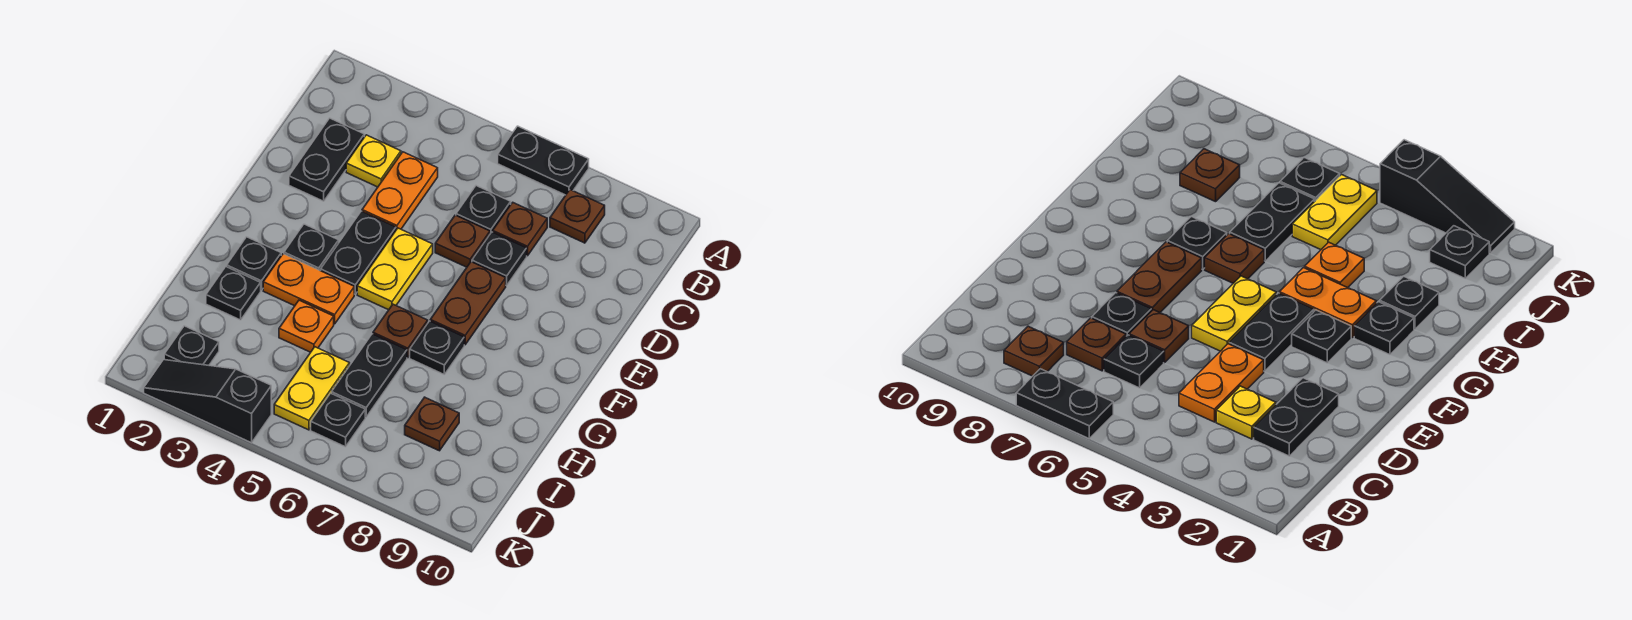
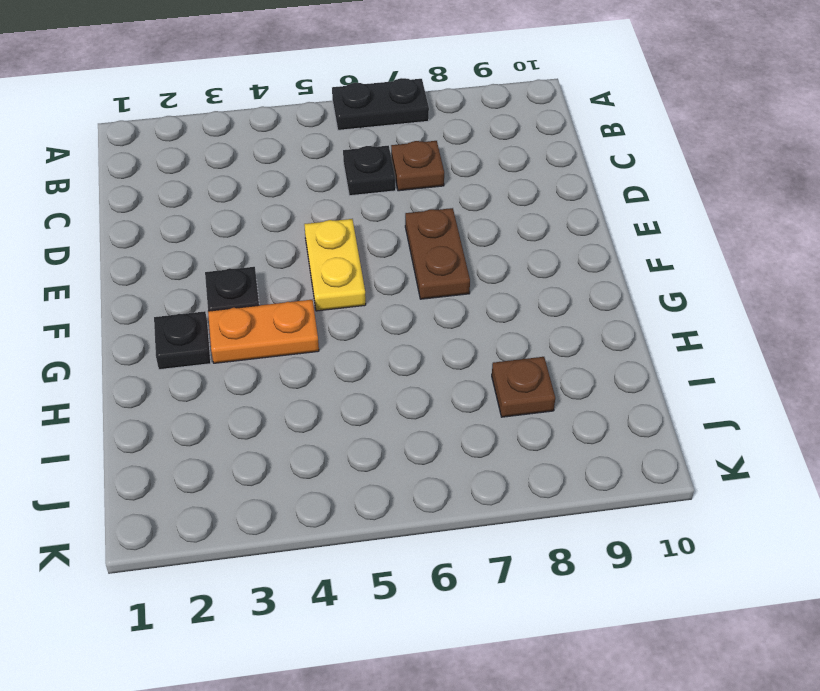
none -> brown 1x1 plate [550,190,605,243]
none -> black 1x2 plate [289,118,364,201]
none -> yellow 1x1 plate [346,135,401,187]

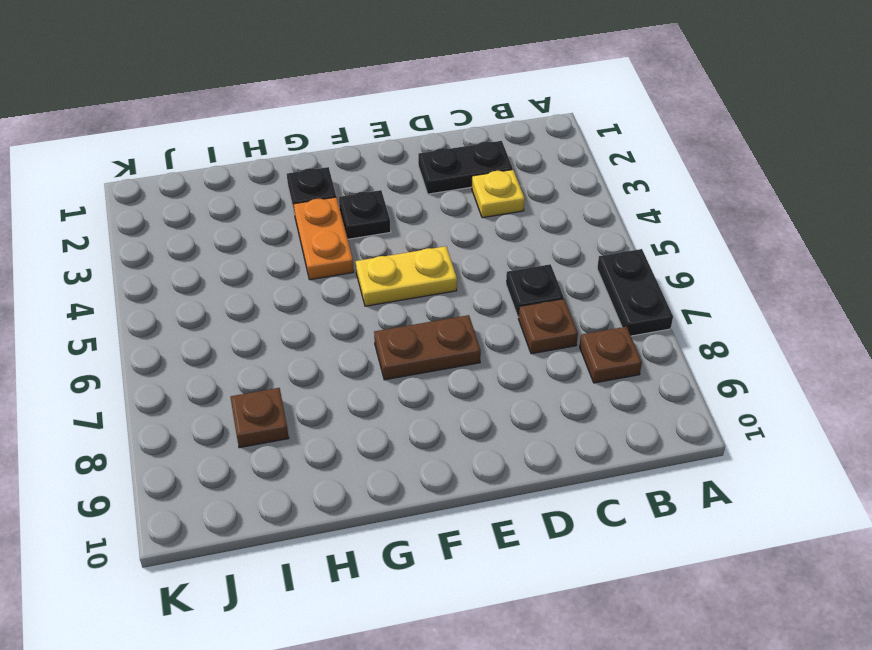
none -> orange 1x2 plate [362,152,438,230]
none -> brown 1x1 plate [435,215,490,267]
none -> black 1x1 plate [472,232,527,285]

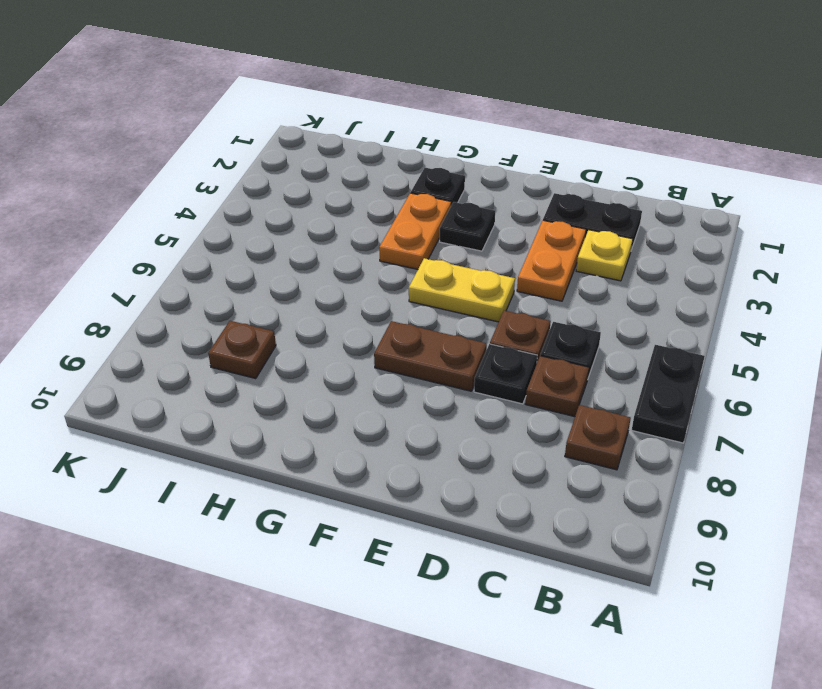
orange 1x2 plate [517,220,586,301] -> orange 1x2 plate turned to [362,152,438,230]
none -> black 1x2 plate [321,211,396,294]
none -> brown 1x1 plate [373,304,428,358]
none -> black 1x1 plate [410,321,464,374]

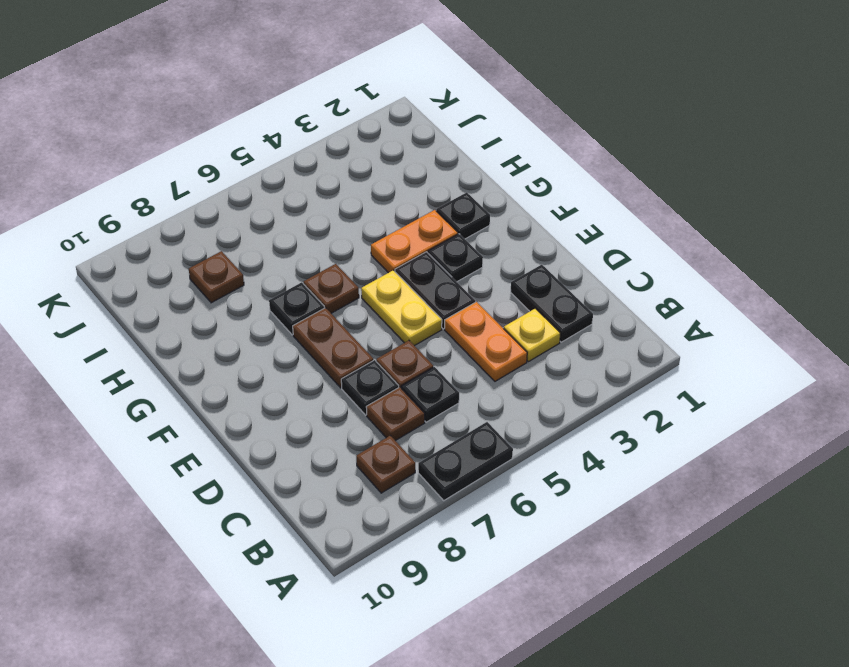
none -> black 1x1 plate [206,267,261,320]
none -> orange 1x1 plate [279,300,334,352]
none -> black 1x2 plate [332,334,407,417]

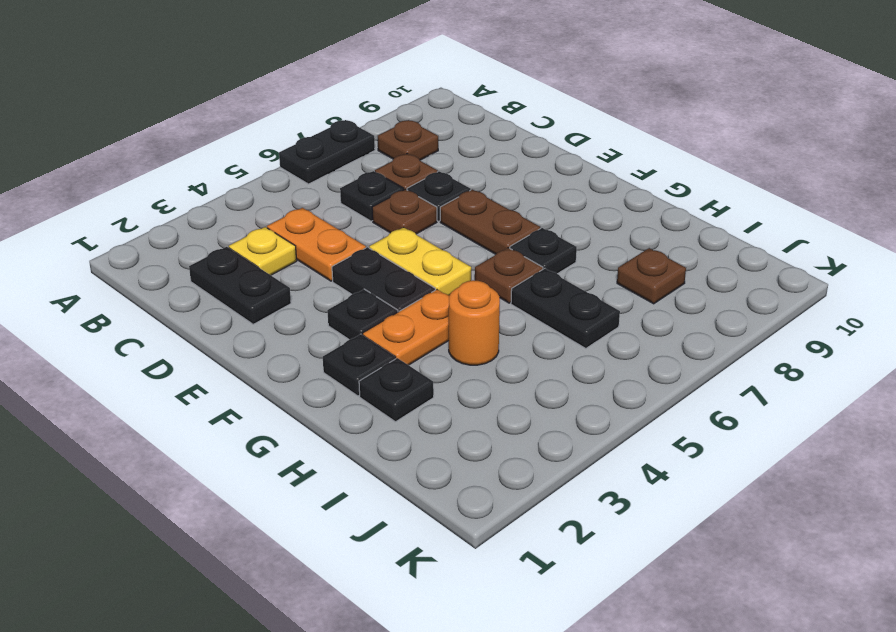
orange 1x1 round brick [449,280,500,365] -> orange 1x1 plate [279,300,334,352]
none -> yellow 1x2 plate [274,347,350,430]
none -> black 1x1 plate [164,326,219,365]
none -> black 1x1 plate [311,393,365,447]

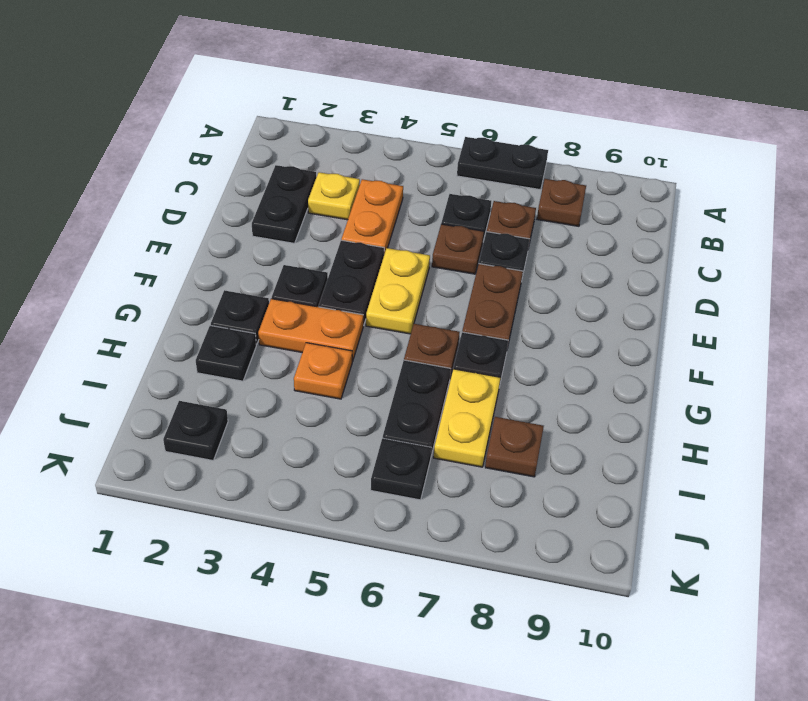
yellow 1x2 plate [434,369,501,467] -> yellow 1x2 plate moved to [274,347,350,430]
none -> black 1x3 slope [144,360,271,443]

